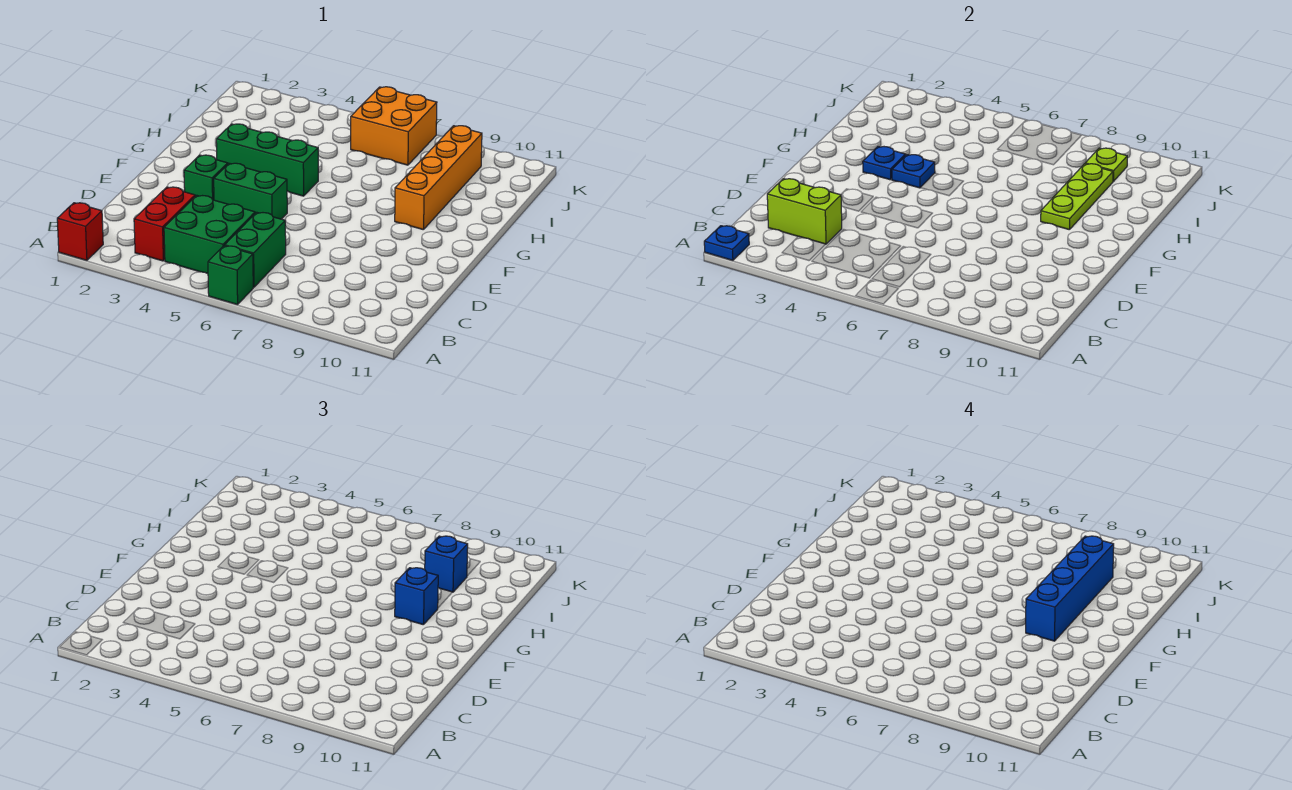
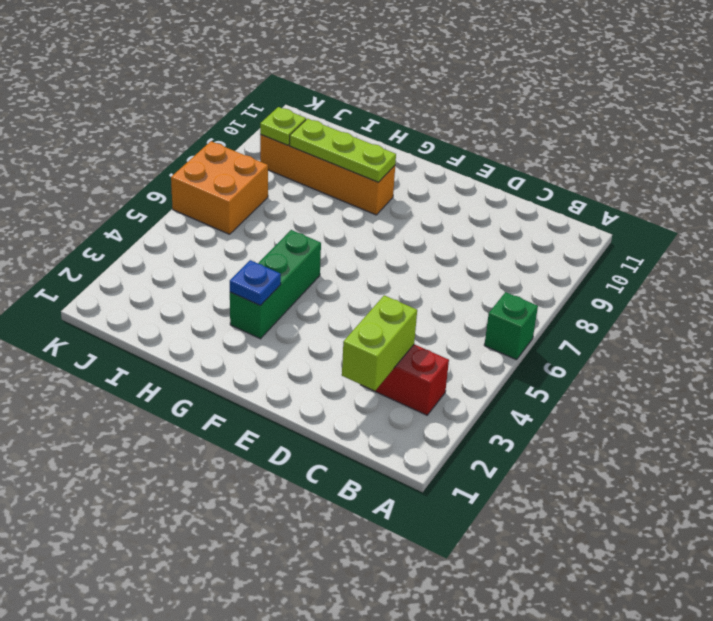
none -> red 1x1 brick [57,203,103,260]
none -> green 2x2 brick [164,195,255,274]
none -> green 1x2 brick [225,212,286,287]

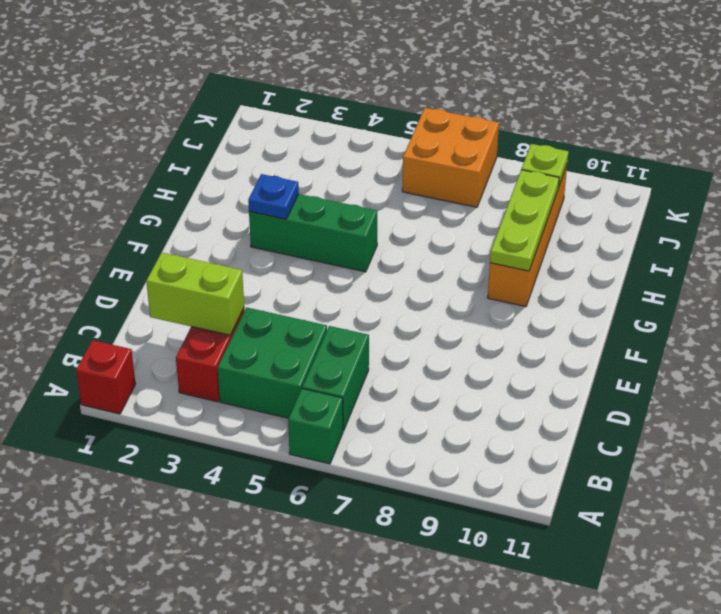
none -> green 1x1 brick [184,155,228,200]
none -> green 1x2 brick [214,163,287,219]
none -> blue 1x1 plate [704,226,749,260]

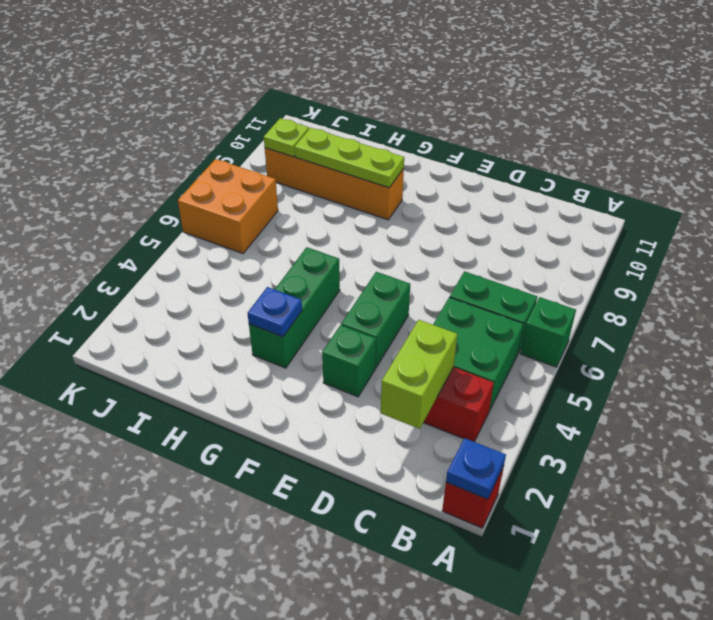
none -> blue 1x1 plate [892,155,935,188]
none -> blue 1x1 brick [395,568,438,625]
none -> blue 1x1 brick [425,536,468,592]

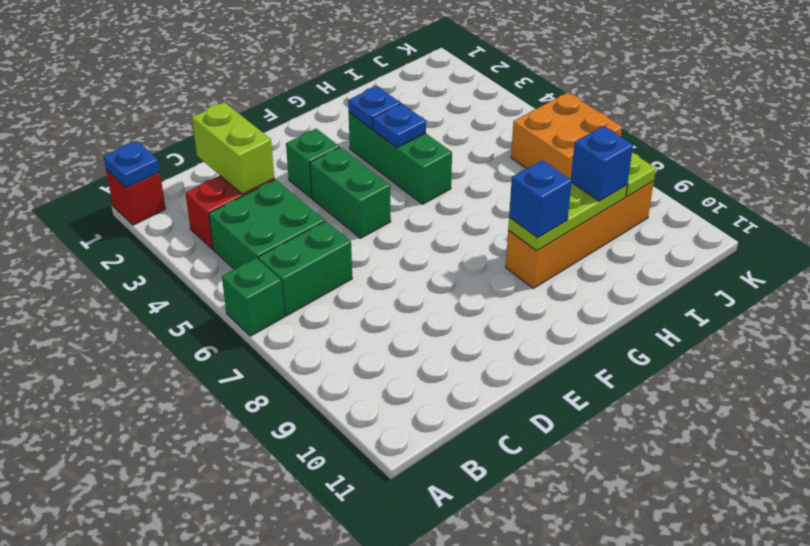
none -> blue 1x4 brick [1026,536,1114,641]

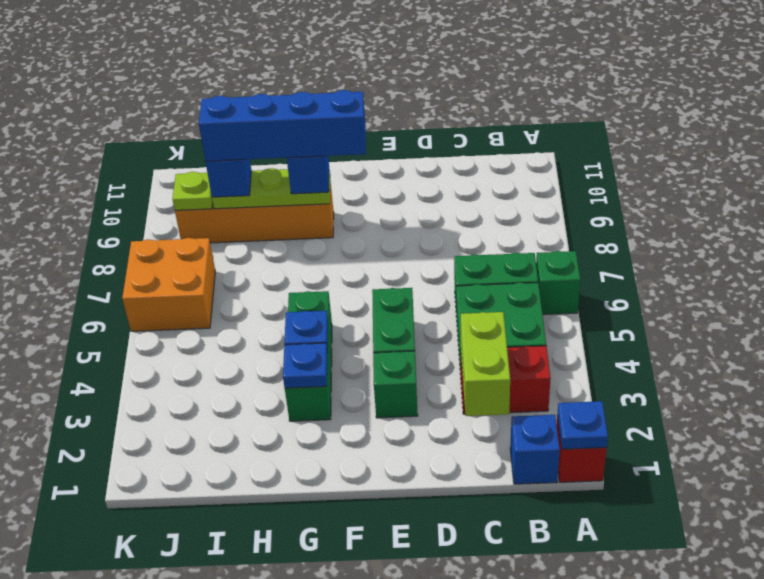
blue 1x1 brick [510,415,560,484] -> none

